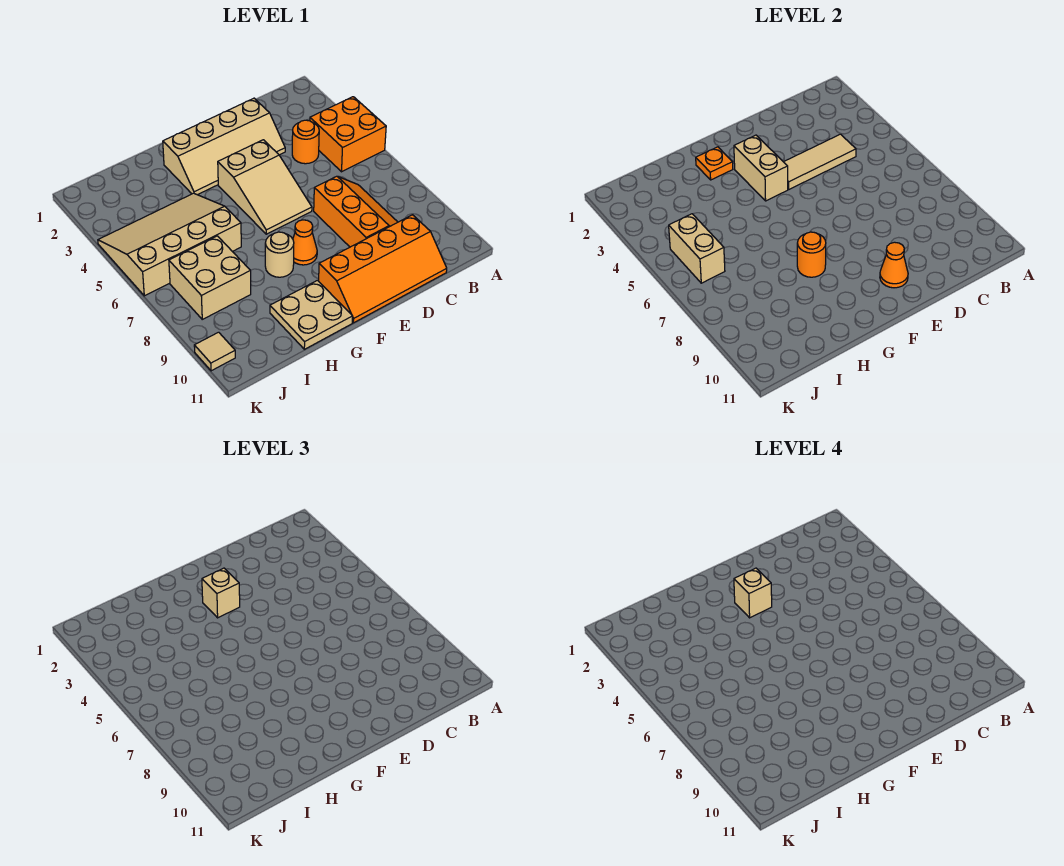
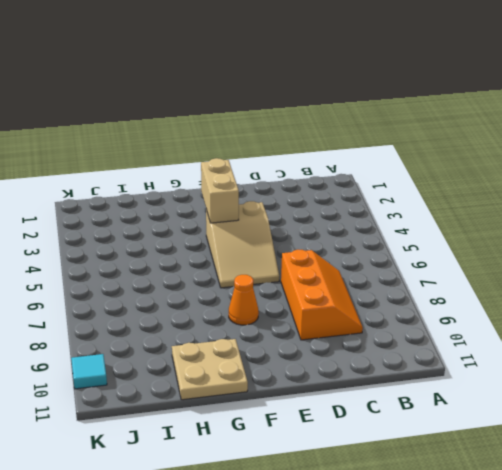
cyan 1x1 tile [71,354,107,389] -> tan 1x1 tile [194,332,235,371]
none -> orange 2x2 brick [310,97,386,172]
none -> orange 1x1 round brick [292,120,319,164]
none -> orange 2x4 slope [319,215,447,323]

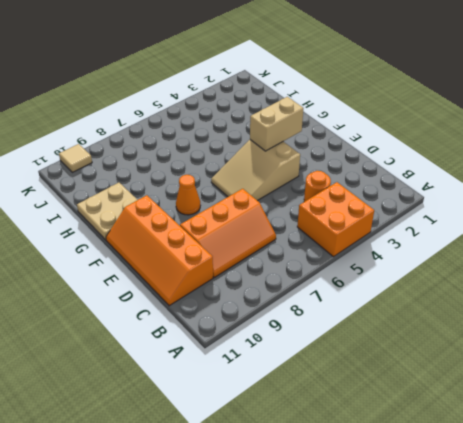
none -> tan 2x4 slope [163,98,285,195]
none -> tan 1x1 round brick [265,232,294,277]
none -> tan 3x4 slope [98,193,241,296]

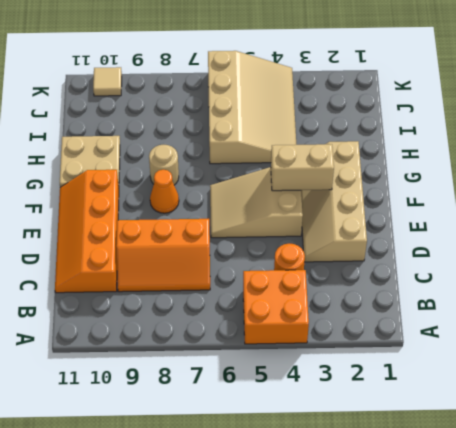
none -> tan 2x2 brick [169,236,251,319]
none -> tan 1x3 tile [784,134,856,189]
none -> orange 1x1 cone [880,242,908,288]

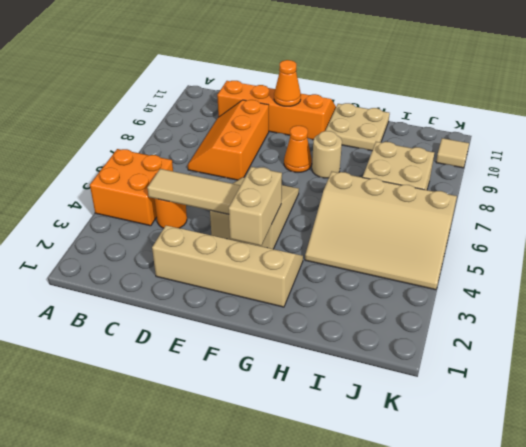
none -> orange 1x1 plate [696,147,733,180]
none -> orange 1x1 round brick [797,232,826,277]
none -> tan 1x2 brick [669,214,725,283]

